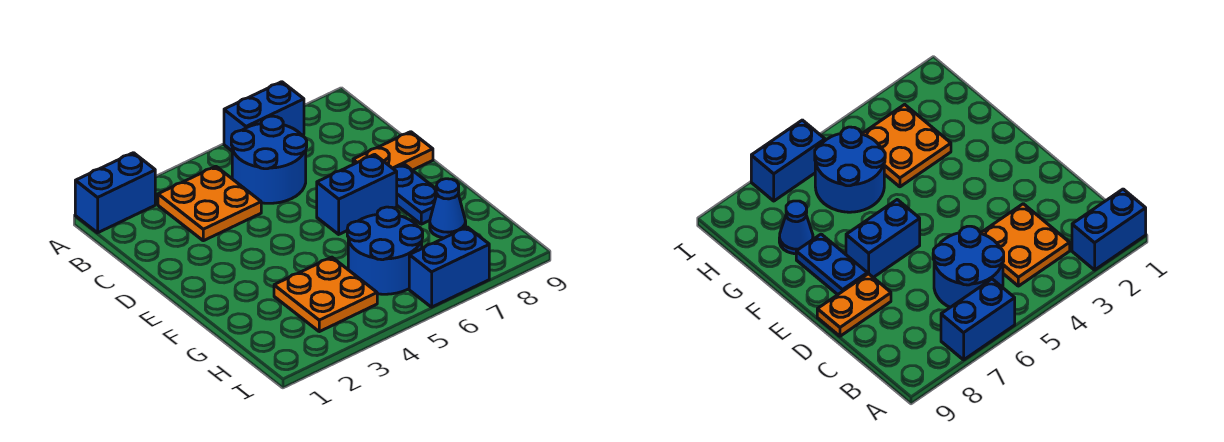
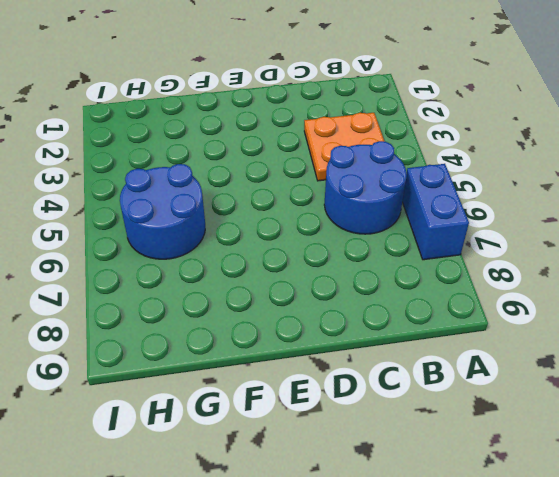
none -> blue 1x2 brick [75,153,155,233]
none -> orange 1x2 plate [353,132,433,170]

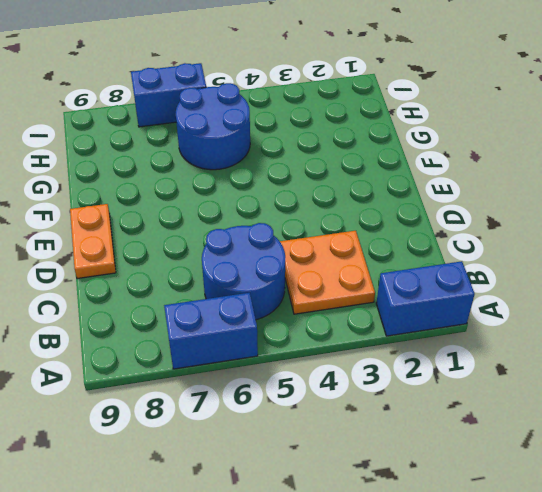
orange 1x2 plate [70,204,116,279] -> orange 1x2 plate turned to [353,132,433,170]
none -> blue 1x2 brick [317,154,397,234]
none -> blue 1x2 plate [393,164,437,224]

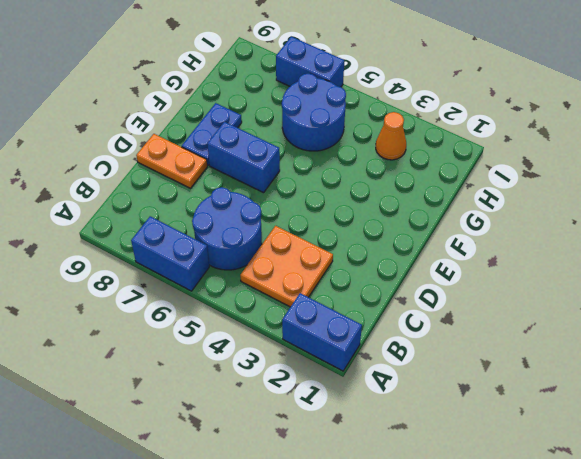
orange 1x1 cone [376,112,406,160] -> orange 2x2 plate [274,257,377,332]
none -> blue 1x1 cone [430,179,466,238]

